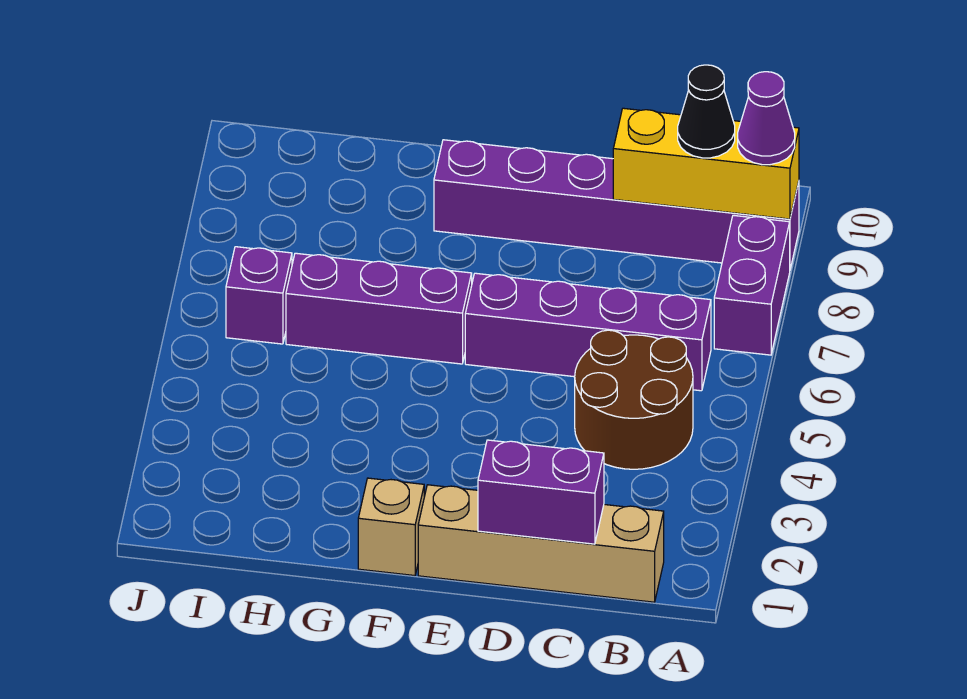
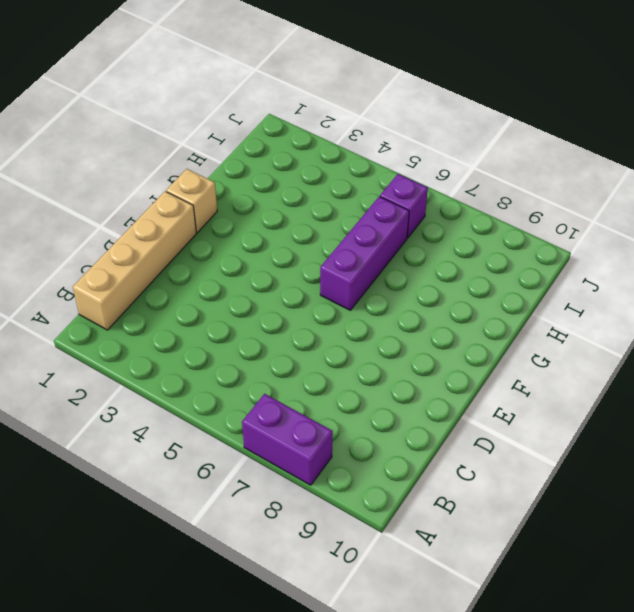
none -> purple 1x6 brick [434,140,799,269]
none -> brown 2x2 round brick [575,330,693,469]
none -> purple 1x4 brick [465,273,711,391]

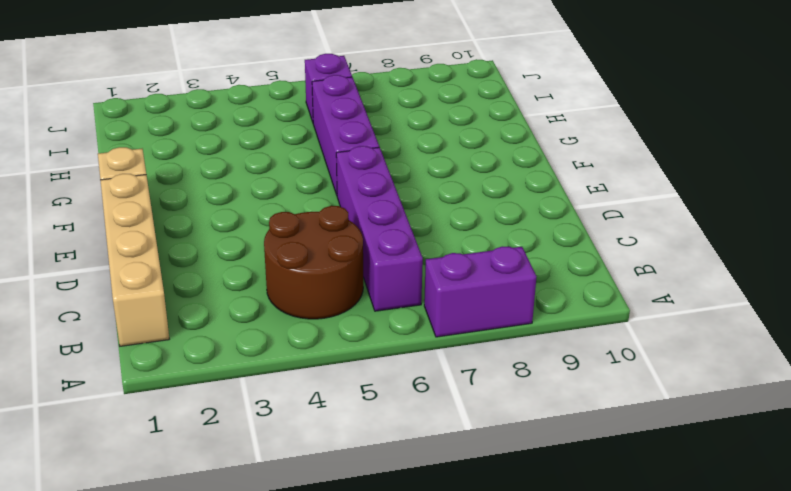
none -> purple 1x6 brick [434,140,799,269]
none -> yellow 1x3 brick [613,108,799,219]
none -> purple 1x2 brick [478,440,604,544]

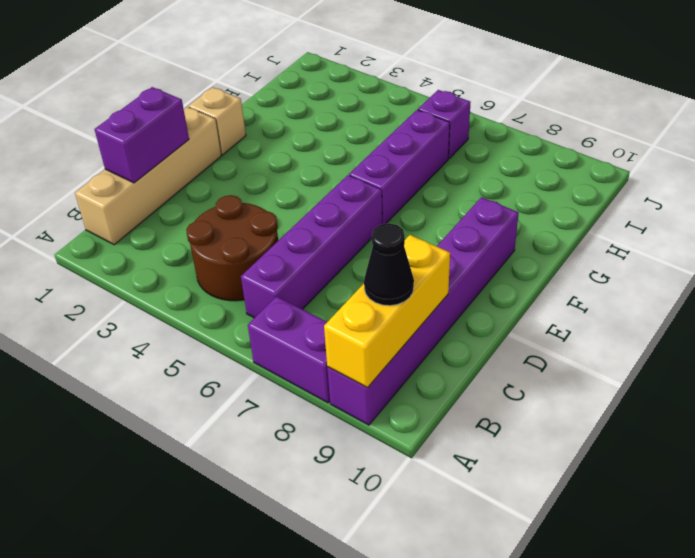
none -> purple 1x1 cone [738,72,795,165]

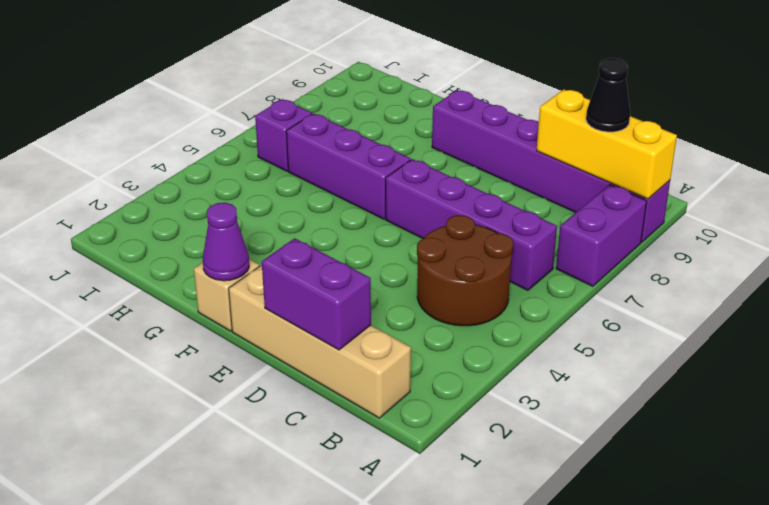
purple 1x1 cone [203,203,249,281] -> purple 1x1 cone moved to [738,72,795,165]

